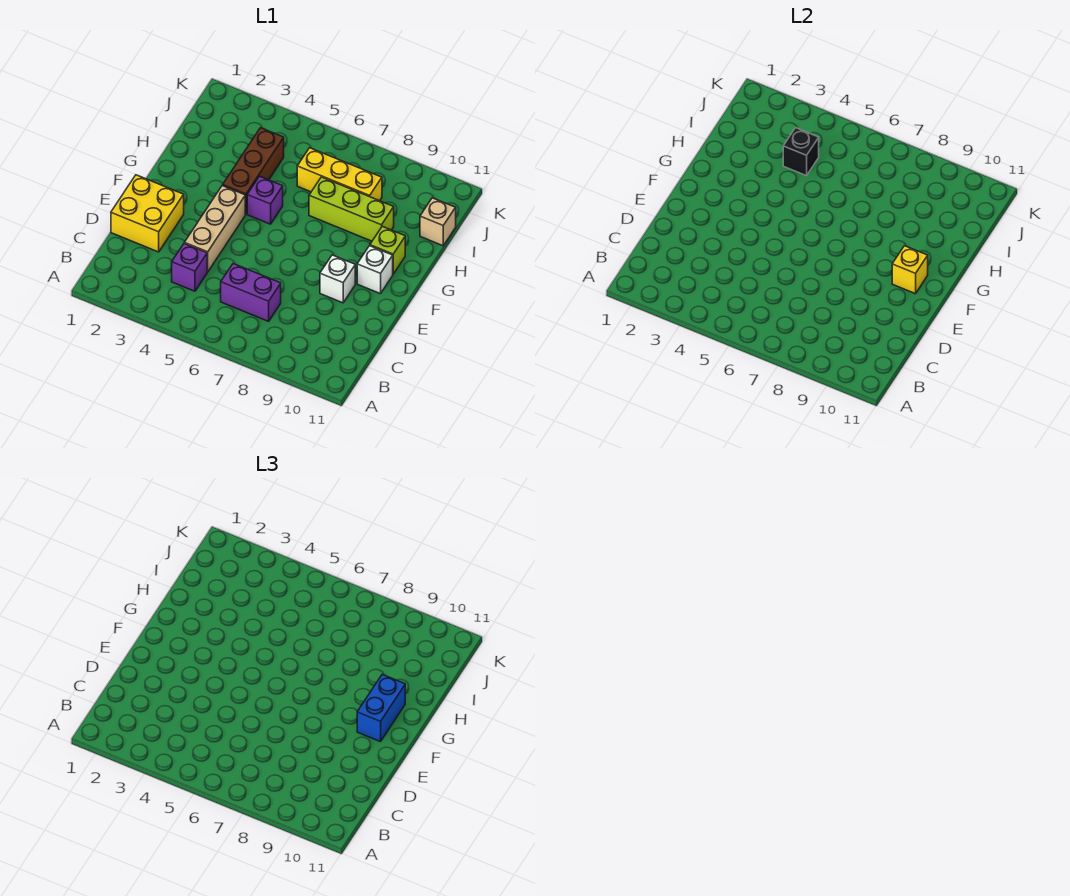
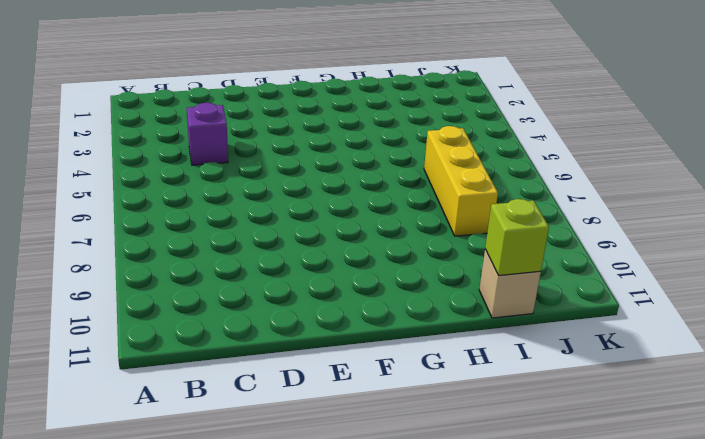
lime 1x1 brick [485,199,549,276] -> lime 1x1 brick moved to [370,226,405,274]
none -> purple 1x2 brick [221,264,281,321]
none -> yellow 2x2 brick [111,175,184,252]
none -> tan 1x3 brick [184,185,245,272]

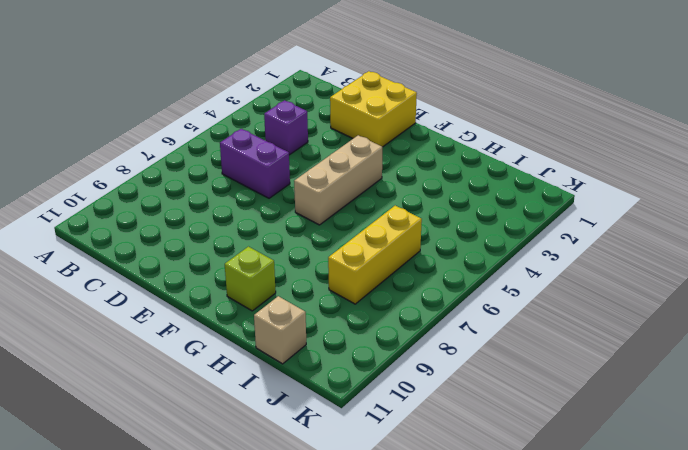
purple 1x2 brick [220,129,290,198] -> purple 1x2 brick turned to [221,264,281,321]
tan 1x3 brick [294,135,383,225] -> tan 1x3 brick turned to [184,185,245,272]
none -> white 1x1 brick [320,255,355,303]
none -> white 1x1 brick [357,246,393,294]
none -> brown 1x3 brick [223,128,284,214]

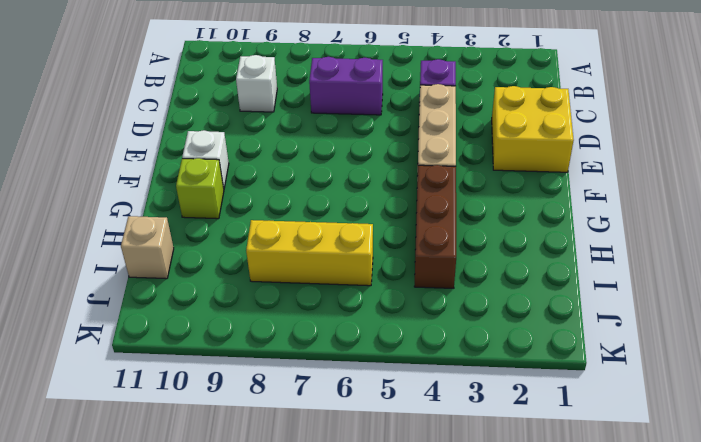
white 1x1 brick [236,55,277,112] -> white 1x1 brick moved to [320,255,355,303]
none -> purple 1x1 brick [247,176,283,224]
none -> lime 1x3 brick [309,177,394,241]
none -> yellow 1x1 brick [892,246,928,294]

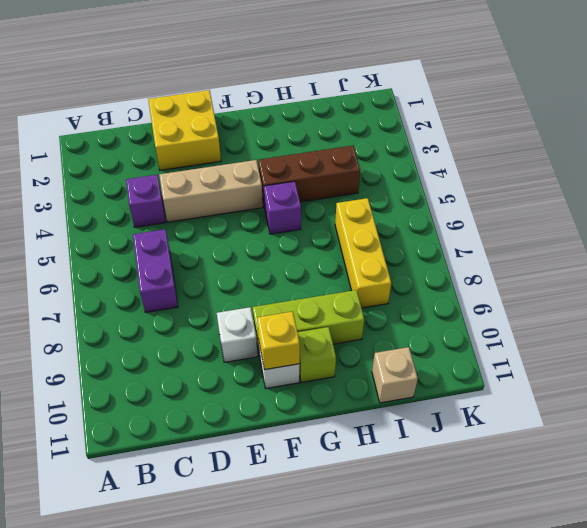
lime 1x3 brick [252,290,364,352] -> lime 1x3 brick turned to [309,177,394,241]
none -> black 1x1 brick [783,128,819,176]
none -> blue 1x2 brick [357,674,405,742]

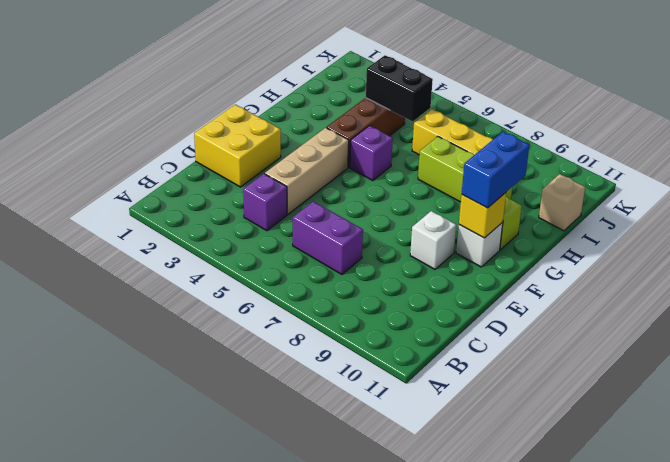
black 1x2 brick [366,55,433,122] -> black 1x1 brick [783,128,819,176]

